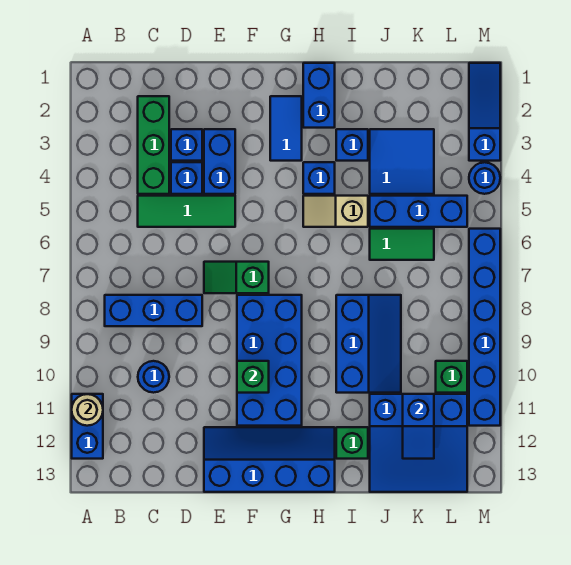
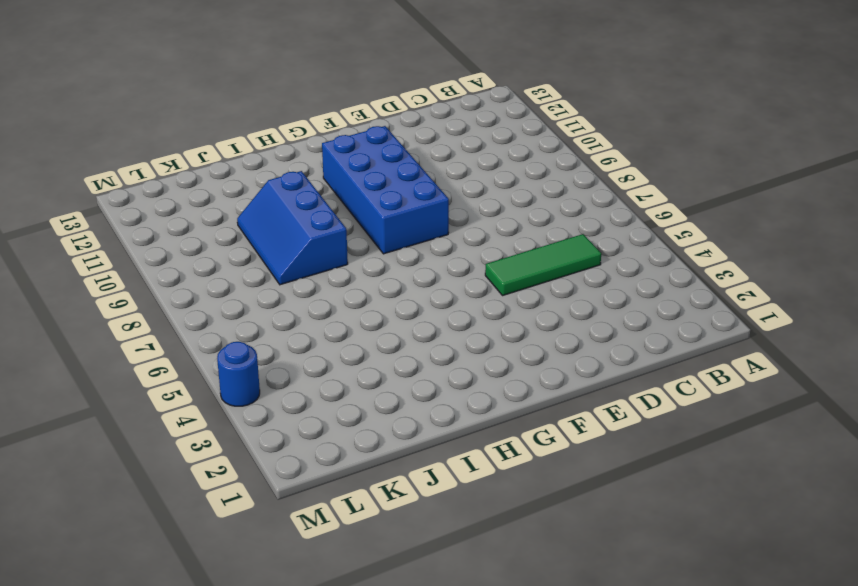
none -> blue 1x2 brick [72,394,103,459]
none -> blue 1x3 brick [105,295,202,326]
none -> green 1x3 brick [138,96,169,194]

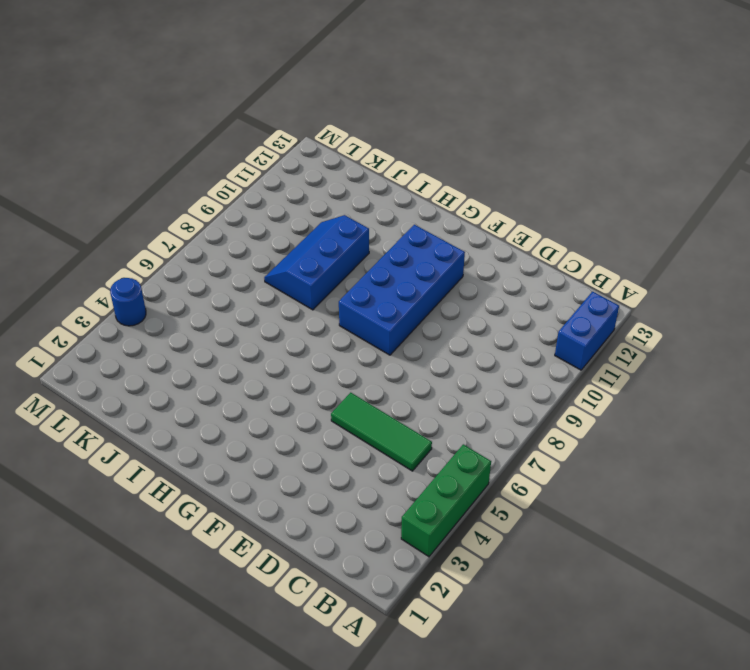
green 1x3 brick [401,444,491,557] -> green 1x3 brick moved to [138,96,169,194]
none -> blue 1x3 brick [105,295,202,326]
none -> blue 1x1 round brick [138,361,169,393]
none -> blue 1x1 brick [171,129,202,161]

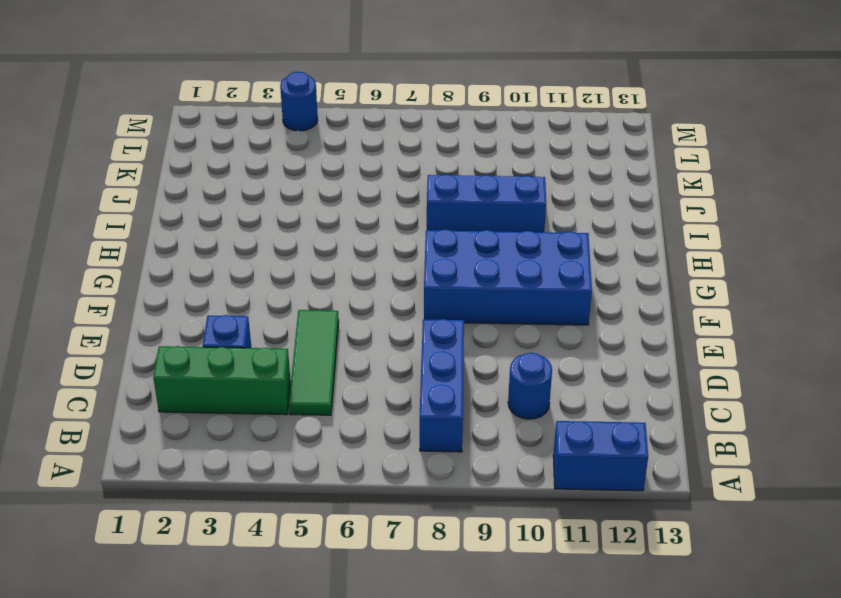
none -> blue 1x1 brick [171,162,202,194]
none -> blue 1x2 brick [204,129,235,194]
none -> green 1x2 slope [204,262,269,293]

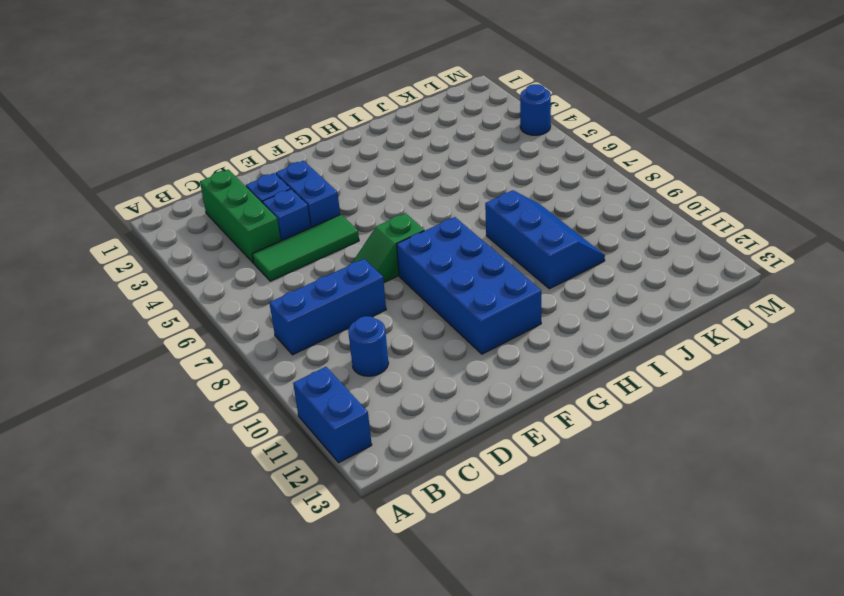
none -> blue 2x4 slope [204,427,335,492]
none -> blue 1x2 tile [270,96,302,161]
none -> blue 1x2 brick [303,63,335,128]

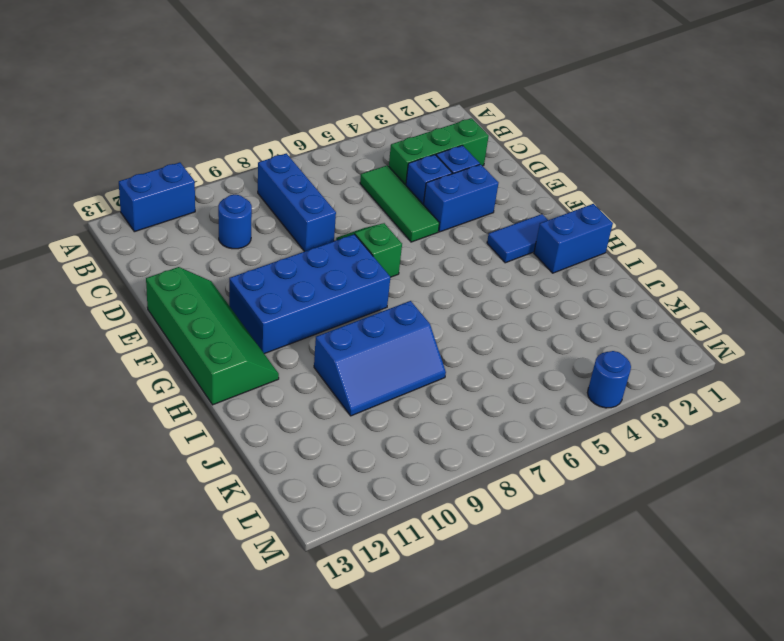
green 2x4 slope [146,267,279,405] -> blue 2x4 slope [204,427,335,492]
none -> blue 1x1 brick [303,162,335,194]
none -> tan 1x2 slope [303,196,368,227]
none -> blue 1x1 brick [336,129,368,161]

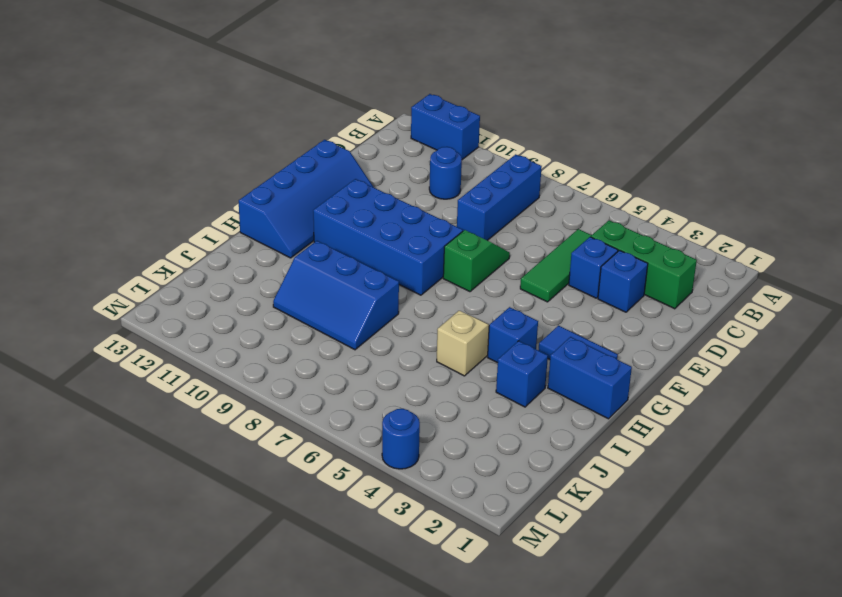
none -> blue 1x2 brick [204,129,235,194]
none -> green 1x1 brick [336,427,368,459]
none -> blue 2x2 tile [370,129,434,194]

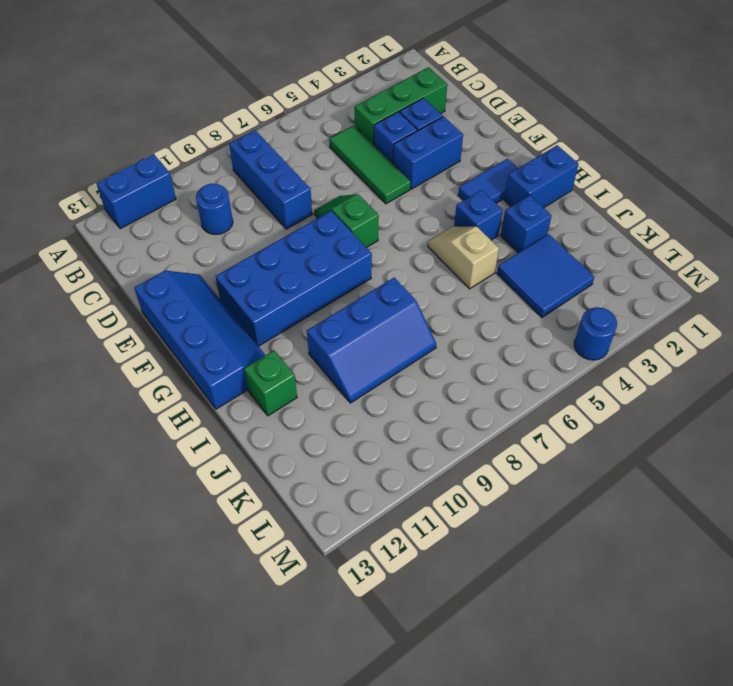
none -> blue 1x3 brick [370,196,467,227]
none -> green 1x2 tile [370,229,434,260]
none -> blue 3x3 slope [370,394,467,492]

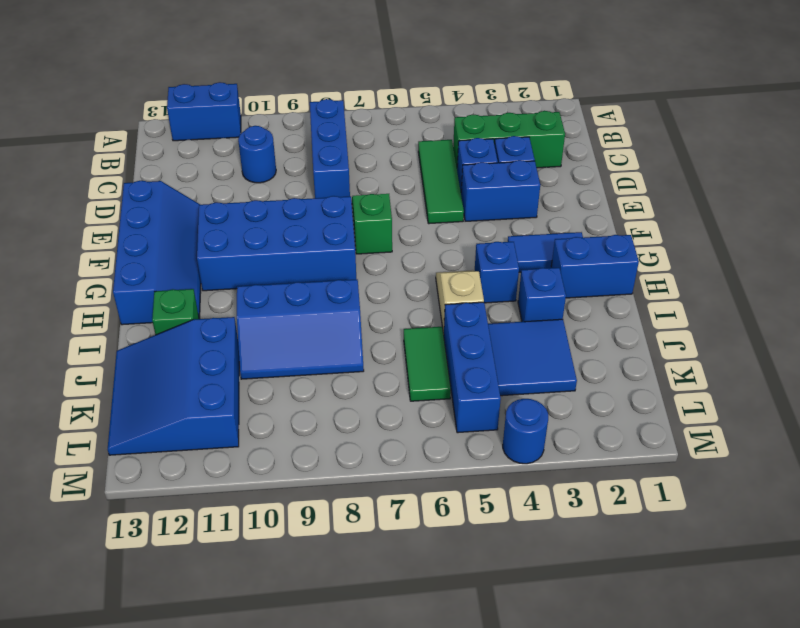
none -> green 1x1 brick [436,361,467,393]
none -> blue 1x3 slope [469,63,500,161]
none -> blue 1x6 brick [469,229,500,426]

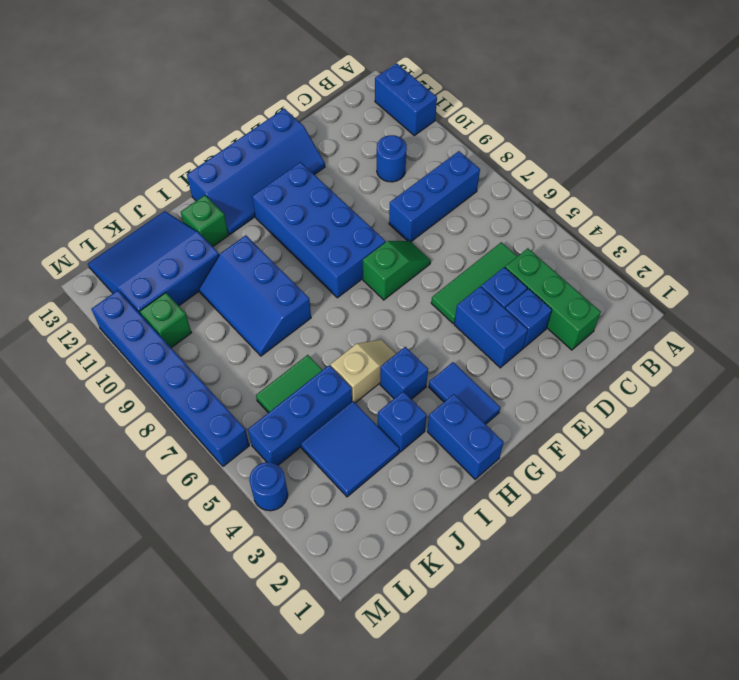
none -> blue 1x3 slope [469,63,500,161]
none -> tan 1x1 round brick [72,394,103,426]
none -> green 1x1 brick [237,361,269,393]

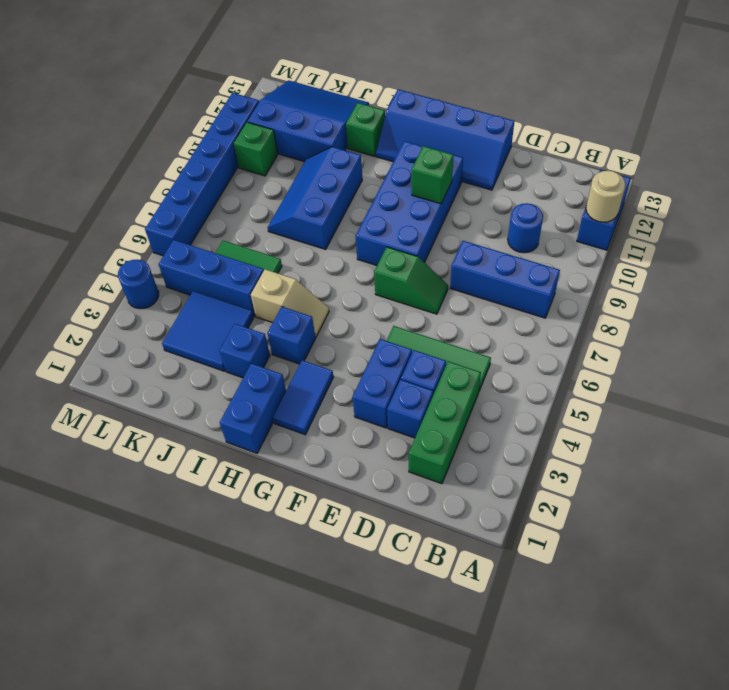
none -> blue 1x3 slope [469,63,500,161]
none -> blue 1x2 slope [403,394,434,459]

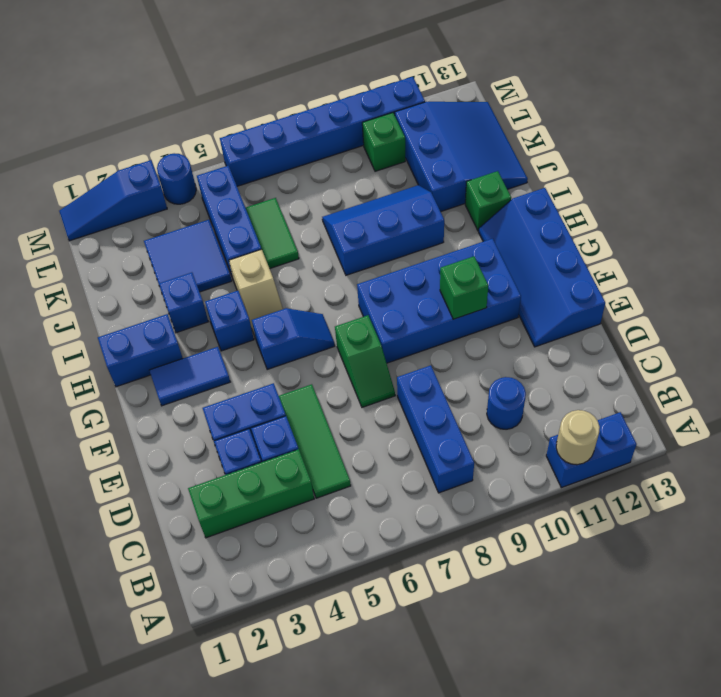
blue 1x2 slope [252,308,335,370] -> blue 1x2 slope moved to [403,394,434,459]

